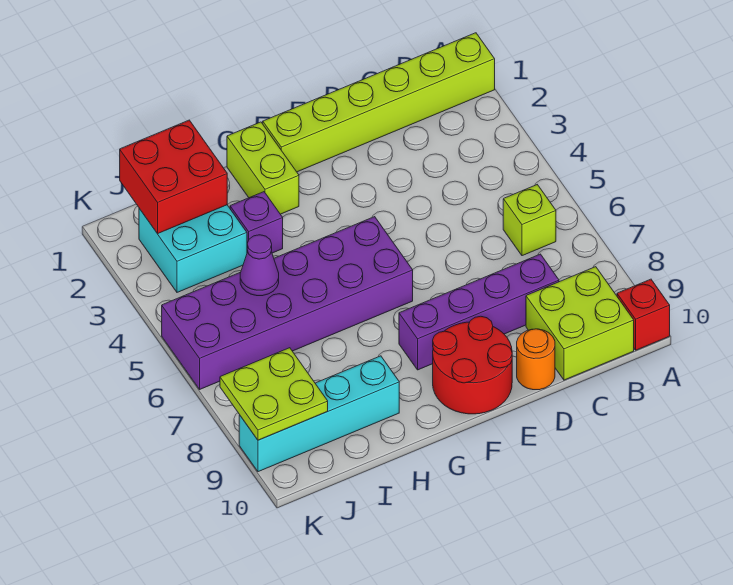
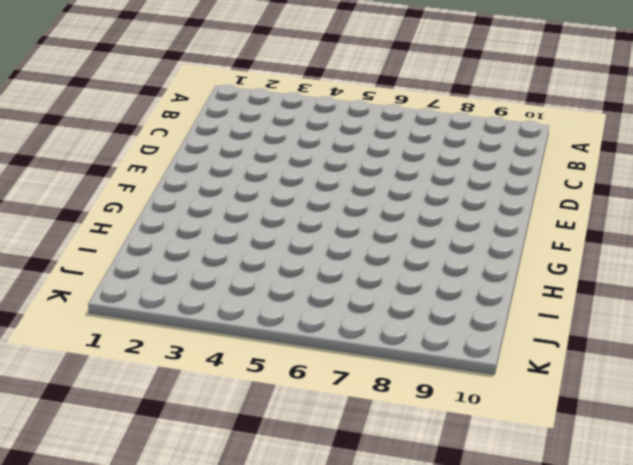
none -> lime 1x6 brick [263,33,495,172]
none -> red 1x1 brick [617,279,670,350]
none -> lime 1x1 brick [503,185,556,256]

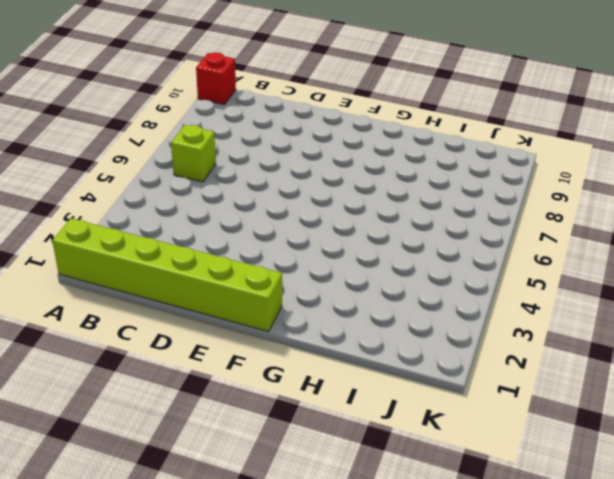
none -> lime 2x2 brick [526,267,634,380]
none -> purple 1x4 brick [399,254,559,370]
none -> orange 1x1 round brick [517,329,555,390]

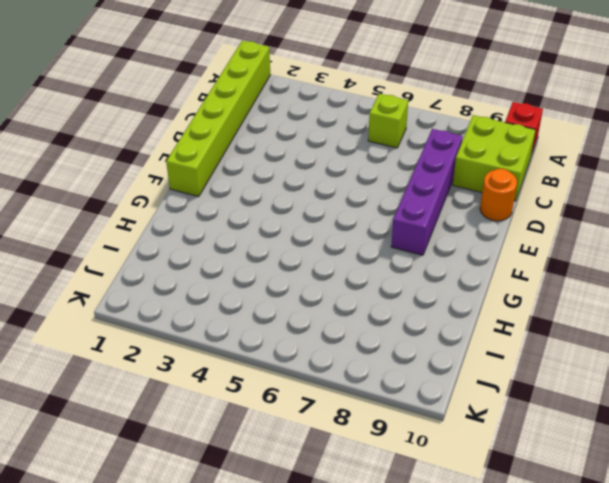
none -> red 2x2 round brick [433,316,512,414]
none -> purple 2x6 brick [162,217,413,389]
none -> lime 1x2 brick [227,122,299,214]

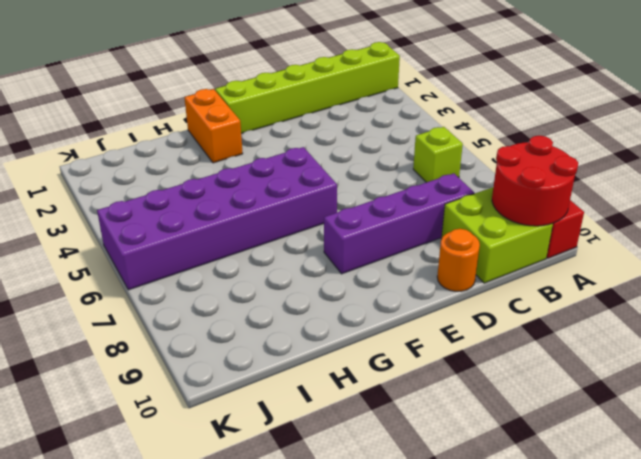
red 2x2 round brick [492,136,578,226] -> red 2x2 round brick moved to [433,316,512,414]
orange 1x2 brick [184,89,243,163] -> lime 1x2 brick [227,122,299,214]
none -> purple 1x1 brick [230,192,283,253]
none -> cyan 1x4 brick [239,356,399,472]
none -> cyan 2x2 brick [139,205,247,292]

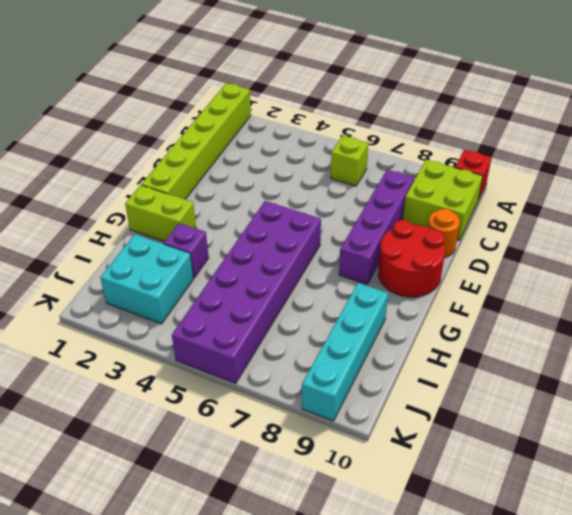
none -> red 2x2 brick [120,120,227,234]
none -> purple 1x1 cone [240,235,279,296]
none -> lime 2x2 plate [220,348,328,440]

